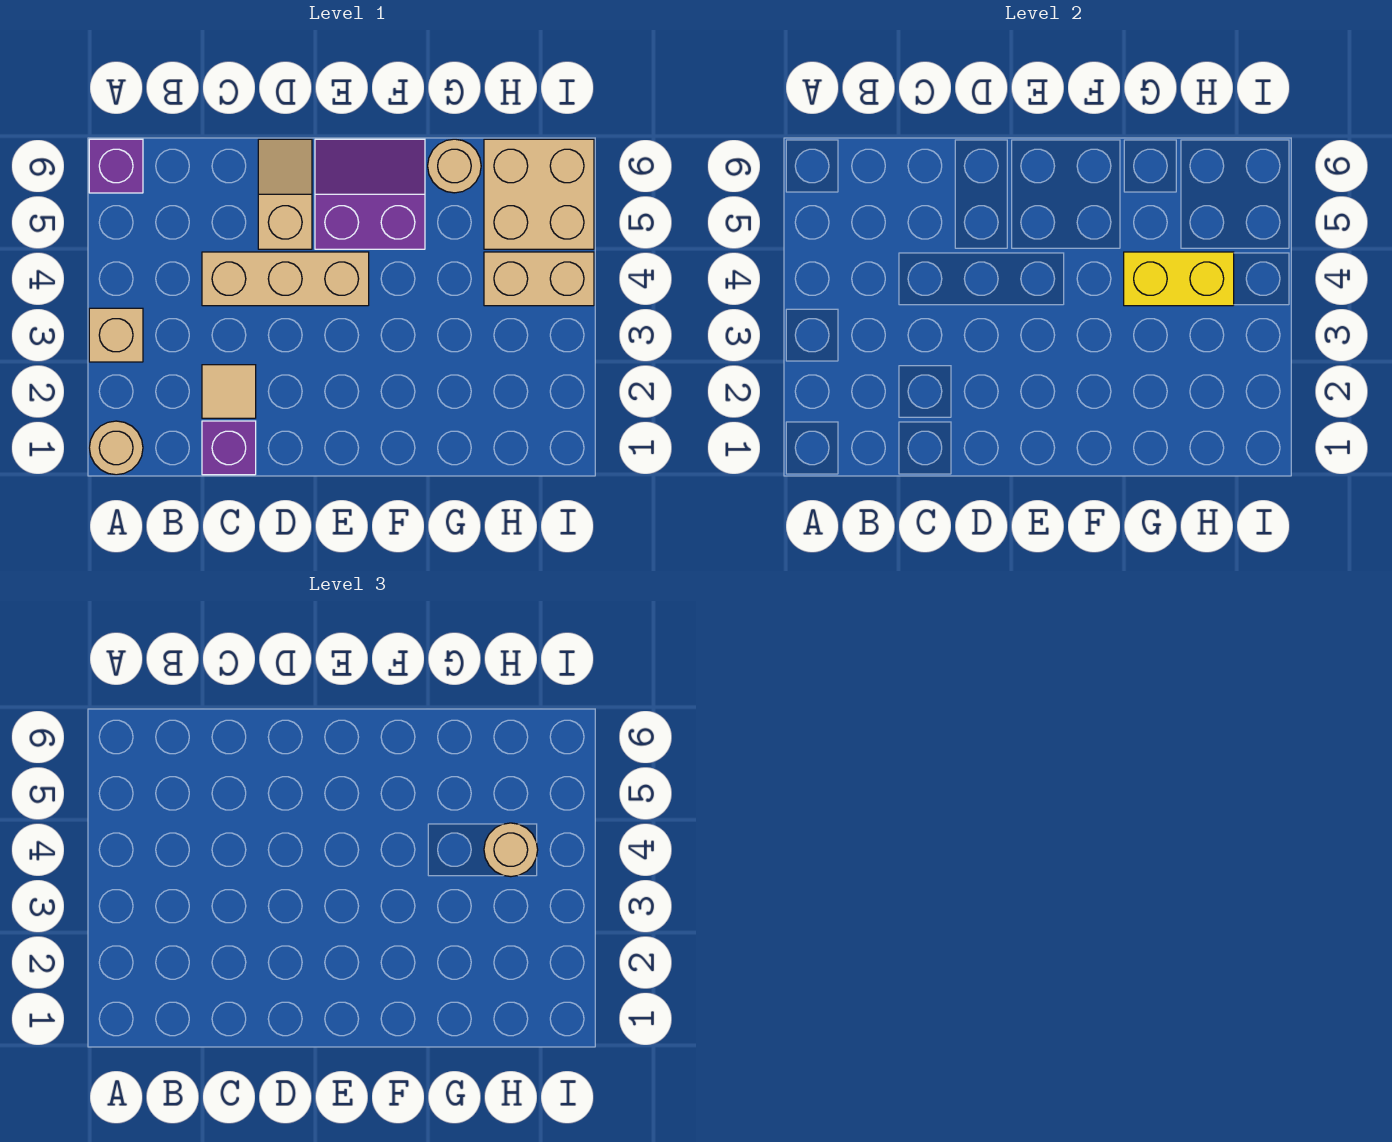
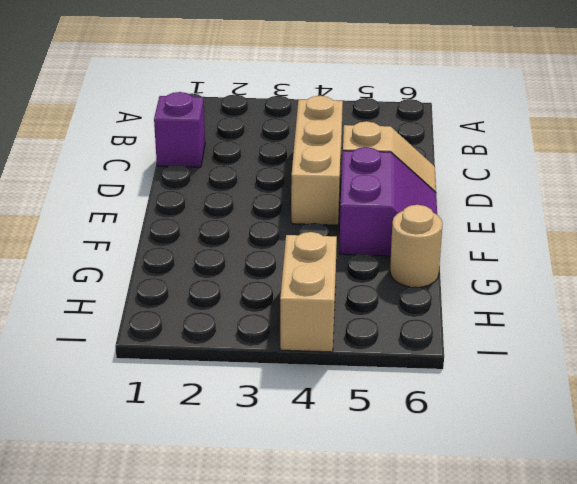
none -> tan 1x1 round brick [89,421,143,475]
none -> tan 1x1 brick [89,308,143,362]
none -> purple 1x1 brick [89,139,143,193]

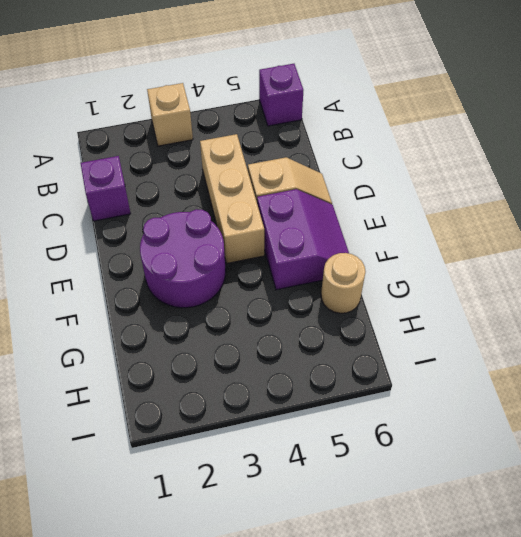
purple 2x2 round brick [140,209,226,308] -> none
none -> tan 1x1 round brick [89,421,143,475]
none -> tan 1x1 tile [202,365,256,418]
none -> tan 1x2 brick [484,252,594,306]

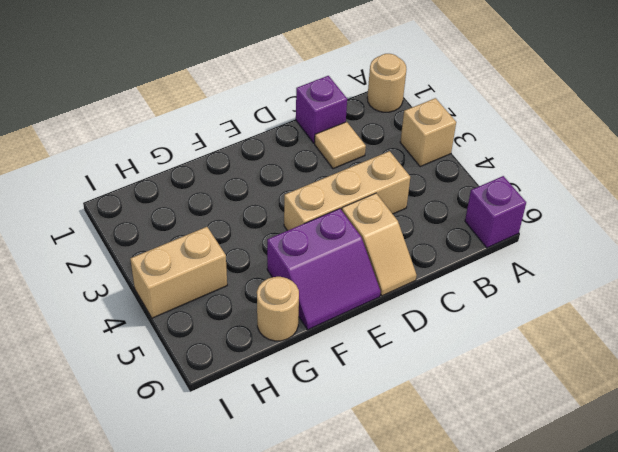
none -> tan 2x2 brick [484,139,594,249]
none -> yellow 1x2 brick [1124,252,1234,306]
none -> tan 1x1 round brick [484,823,538,877]

